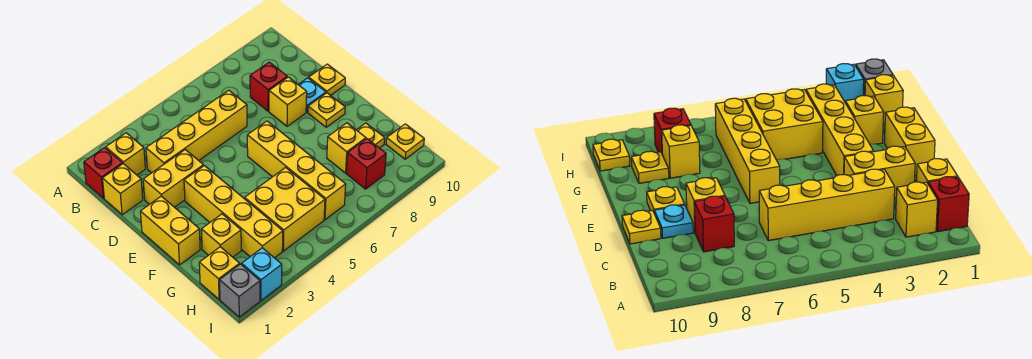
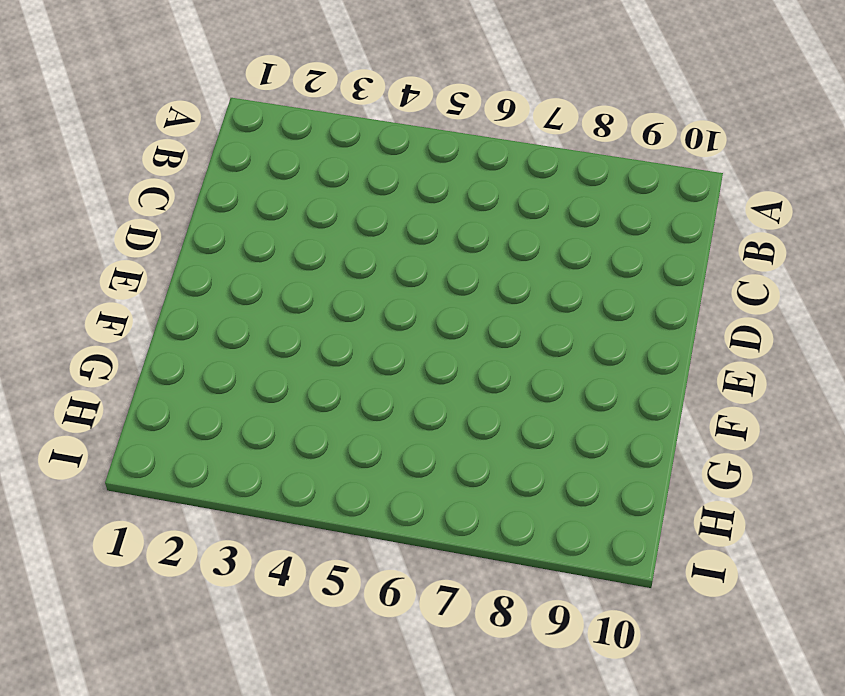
none -> red 1x1 brick [84,148,122,198]
none -> yellow 1x1 brick [106,133,145,175]
none -> yellow 1x1 brick [102,164,143,215]

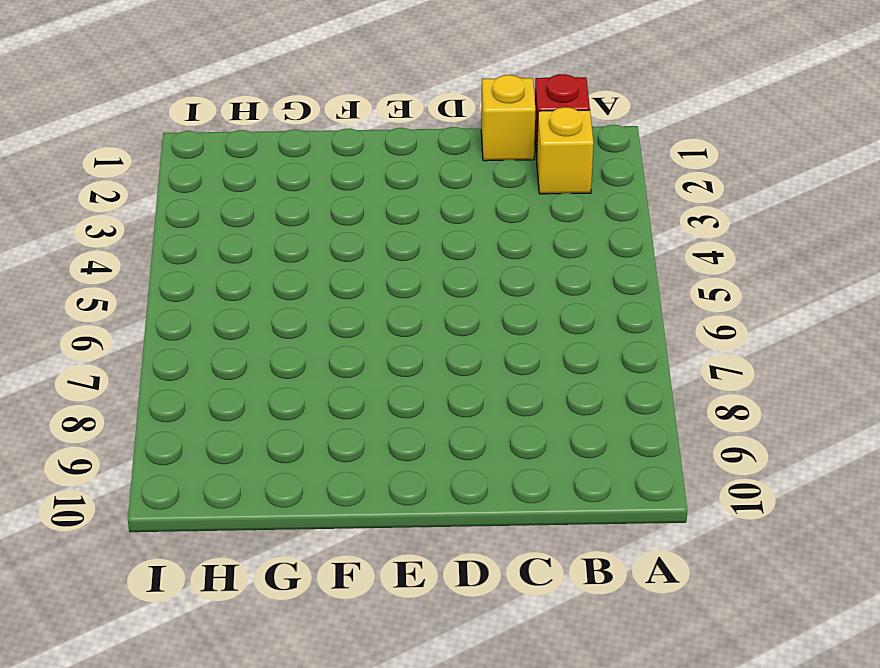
none -> yellow 1x4 brick [146,90,247,173]
none -> red 1x1 brick [250,62,287,111]
none -> yellow 1x2 brick [143,150,203,207]

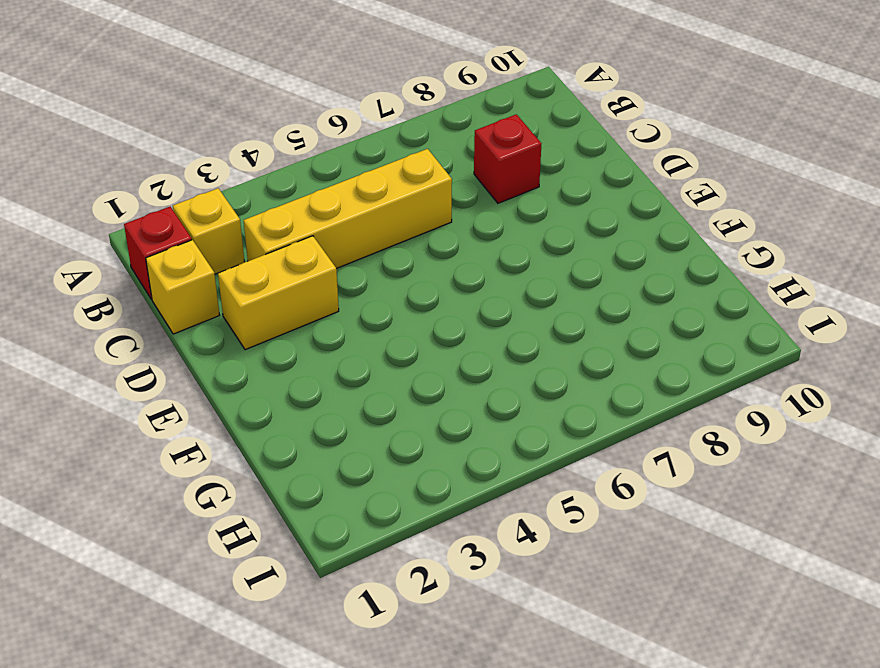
none -> yellow 1x1 brick [269,77,307,126]
none -> cyan 1x1 plate [298,78,326,112]
none -> yellow 1x1 plate [309,64,345,95]

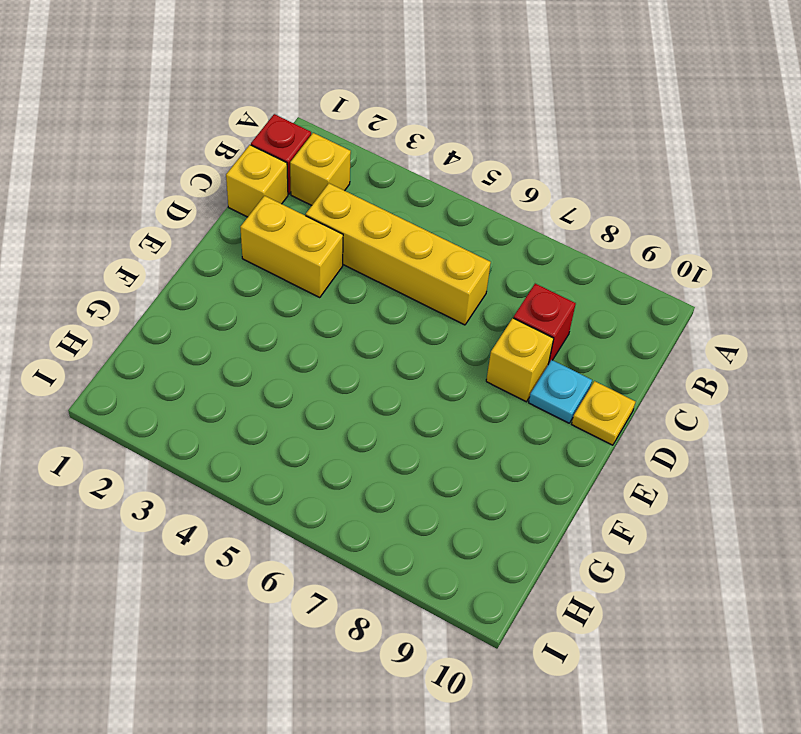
none -> yellow 1x2 brick [140,196,200,265]
none -> yellow 1x4 brick [184,166,283,258]
none -> yellow 1x4 brick [247,121,346,220]

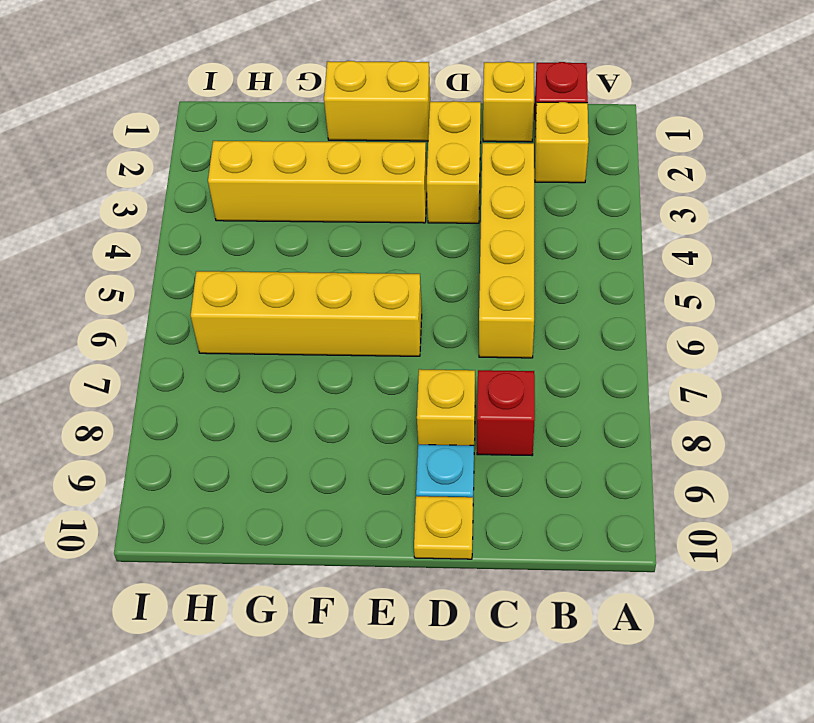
none -> yellow 1x1 plate [308,93,345,127]
none -> yellow 1x1 brick [201,214,241,257]
none -> yellow 2x2 brick [245,168,325,251]

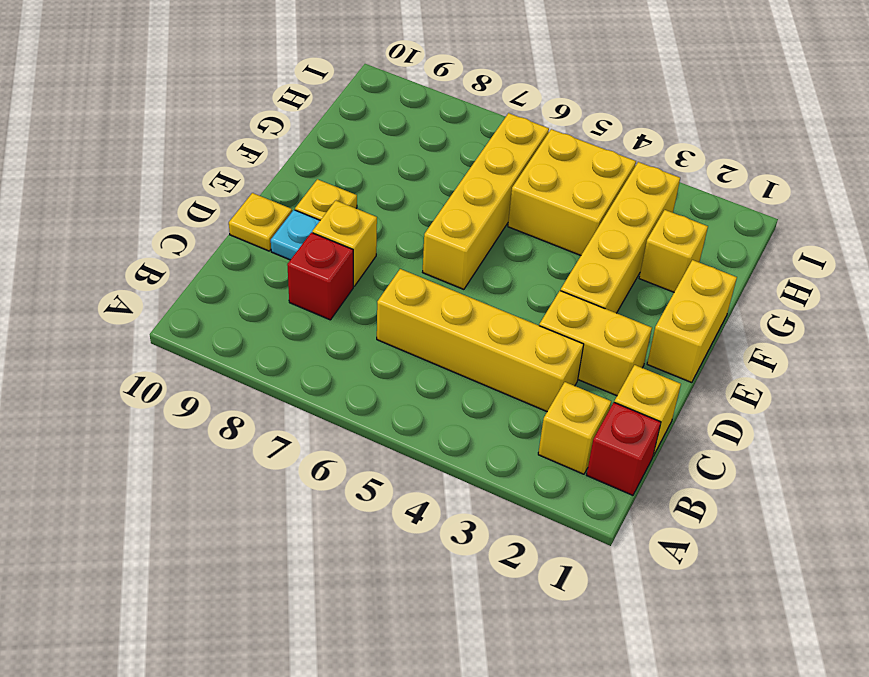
none -> yellow 1x1 brick [327,123,366,173]
none -> yellow 1x1 plate [357,123,385,148]
none -> yellow 1x1 brick [199,247,240,299]

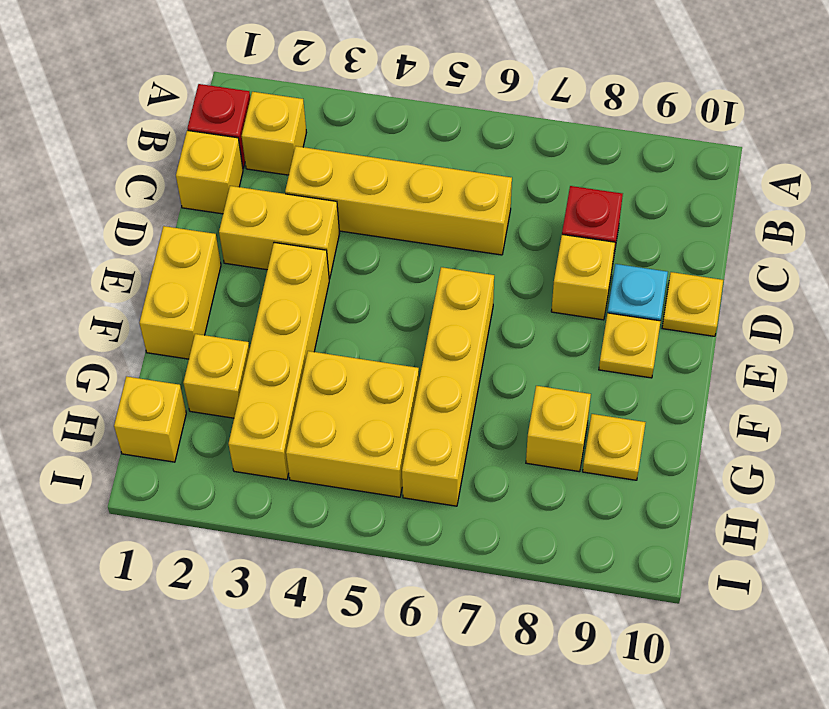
none -> red 1x1 brick [347,139,386,189]
none -> yellow 1x1 plate [386,124,424,159]
none -> grey 1x1 brick [220,264,260,317]

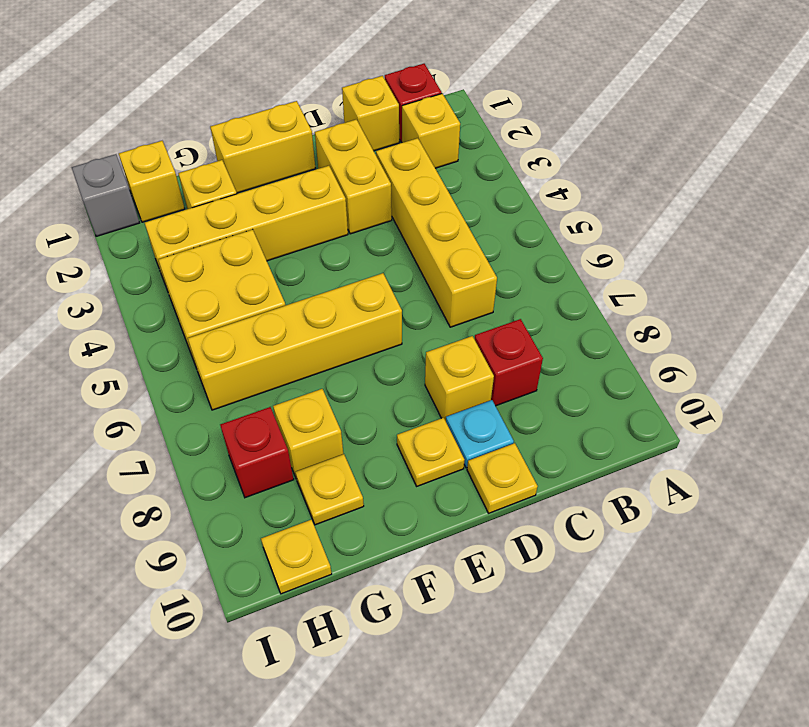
none -> cyan 1x1 brick [242,248,282,301]

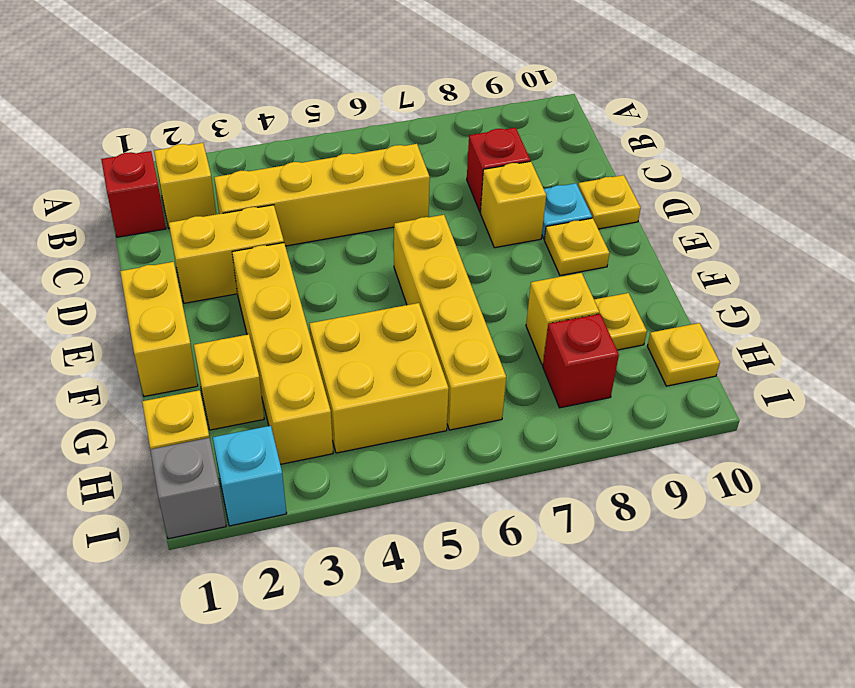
none -> yellow 1x1 brick [102,164,143,215]

